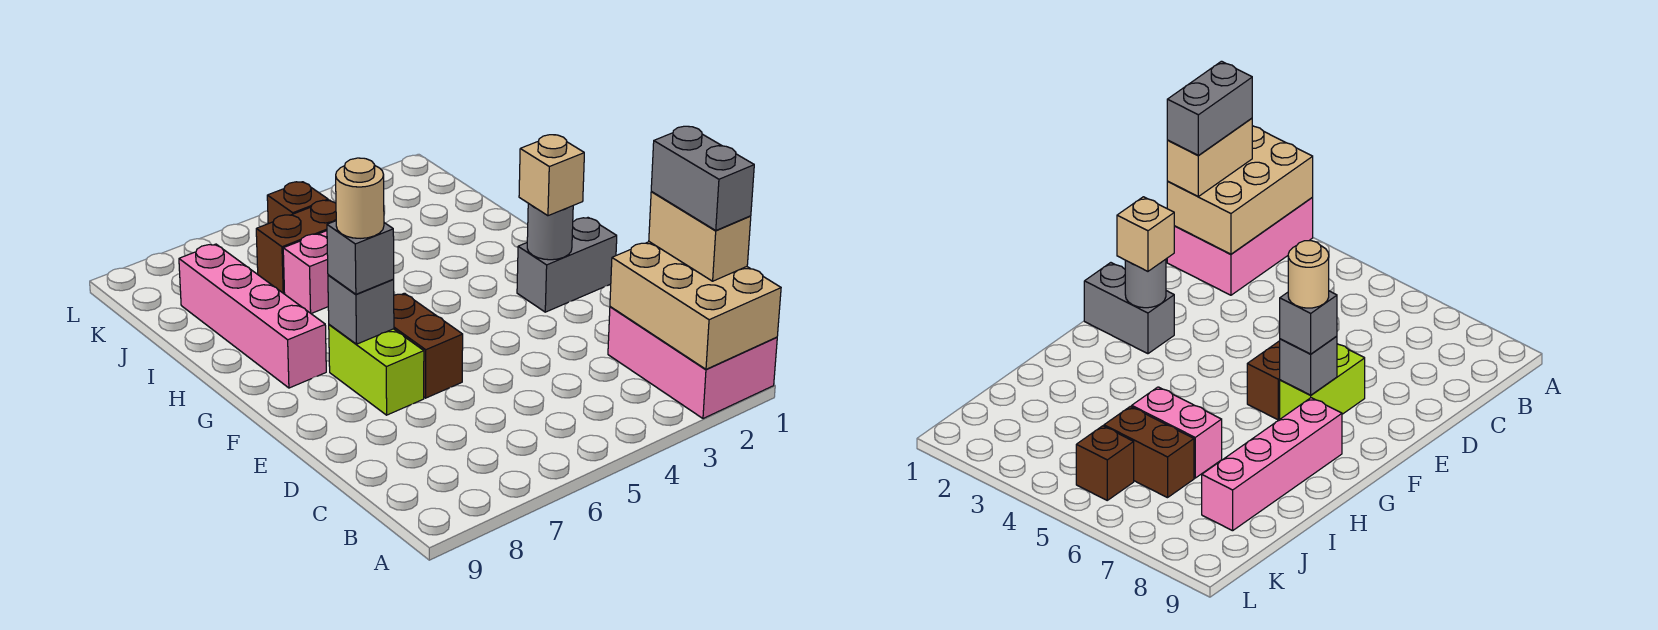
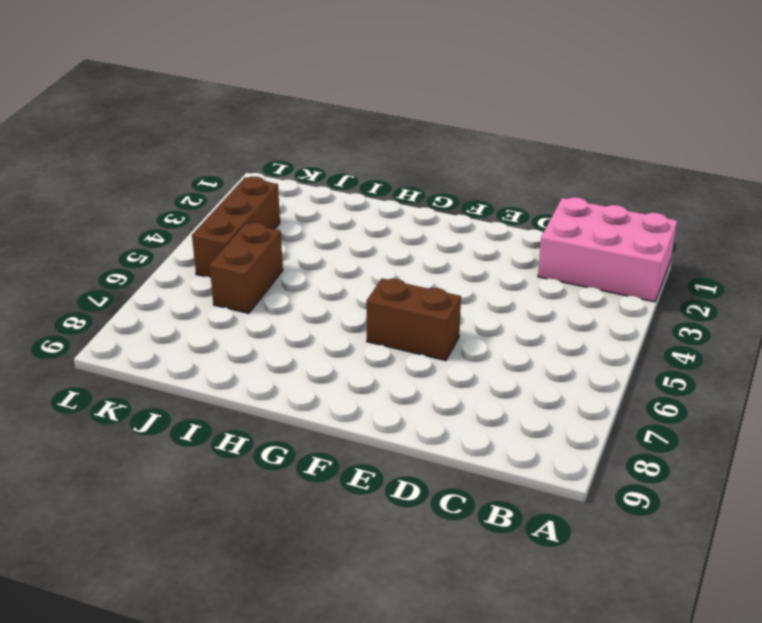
brown 1x3 brick [192,176,280,278] -> brown 1x1 brick [267,182,328,224]
none -> lime 1x2 brick [329,325,424,415]
none -> grey 1x2 brick [517,218,617,312]
none -> pink 1x4 brick [179,244,326,388]

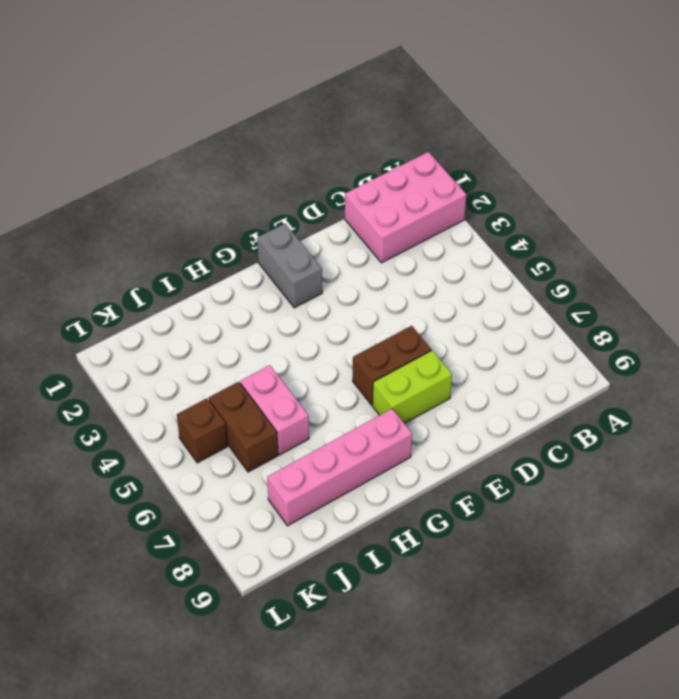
none -> tan 2x3 brick [610,242,781,369]
none -> grey 1x1 round brick [527,203,573,260]
none -> grey 1x1 brick [328,275,394,344]

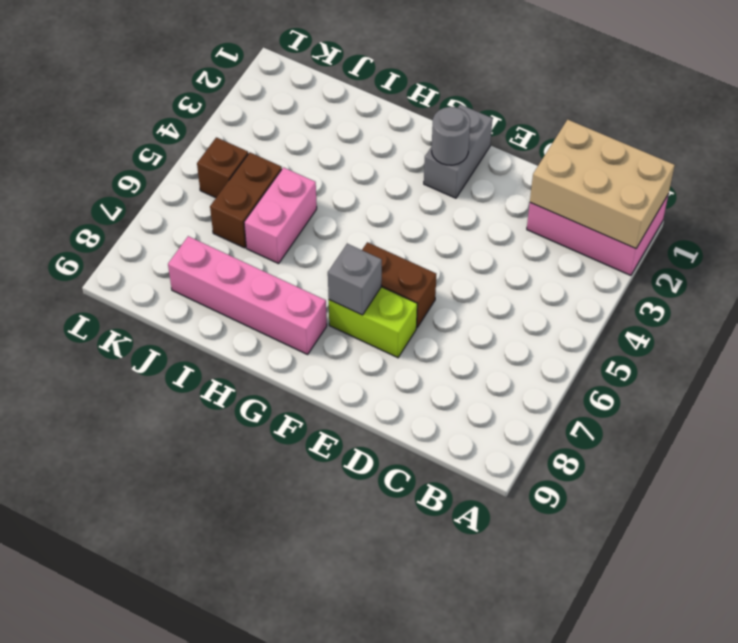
none -> tan 1x2 brick [649,192,751,281]
none -> tan 1x1 brick [519,135,584,216]
none -> grey 1x1 brick [327,221,394,294]

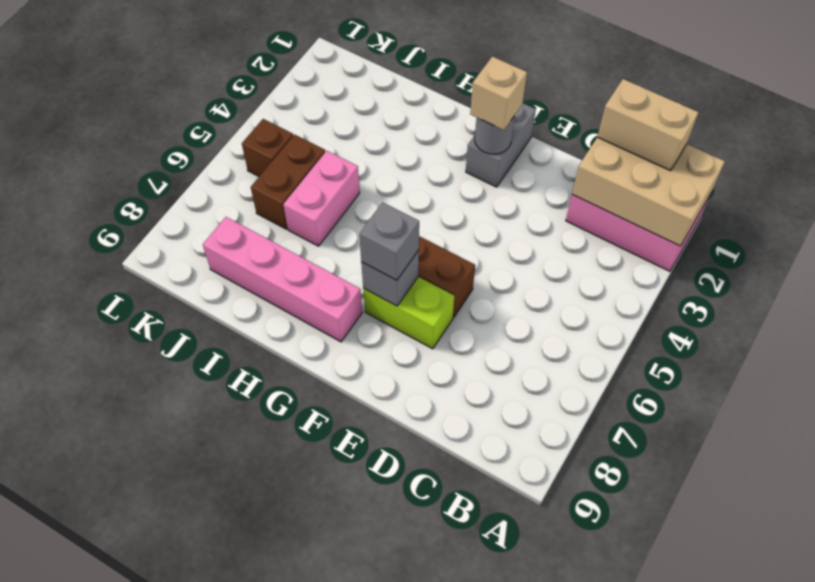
none -> grey 1x2 brick [651,126,754,230]
none -> tan 1x1 round brick [336,158,384,238]

